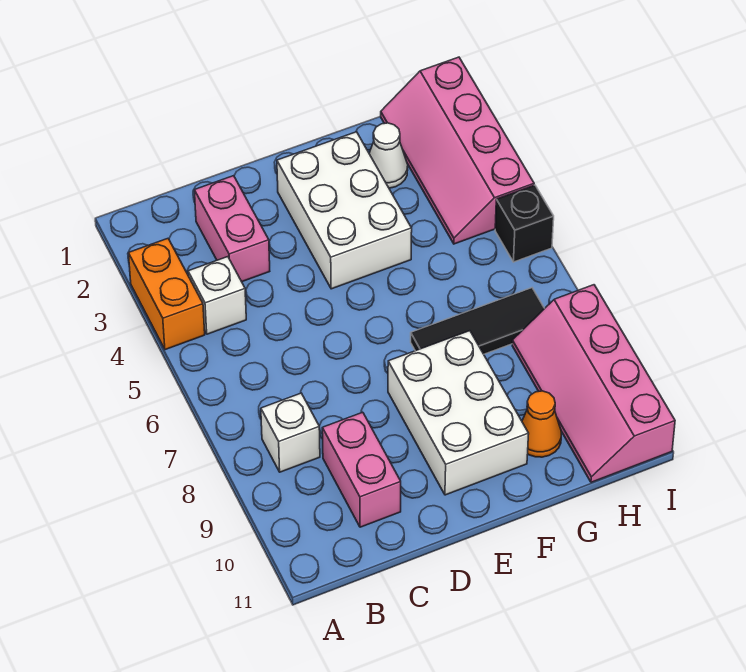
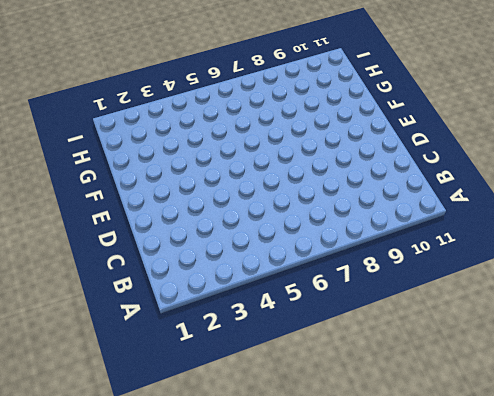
none -> orange 1x2 brick [128,239,205,350]
none -> white 1x1 brick [188,257,246,334]
none -> white 1x1 brick [261,393,320,472]

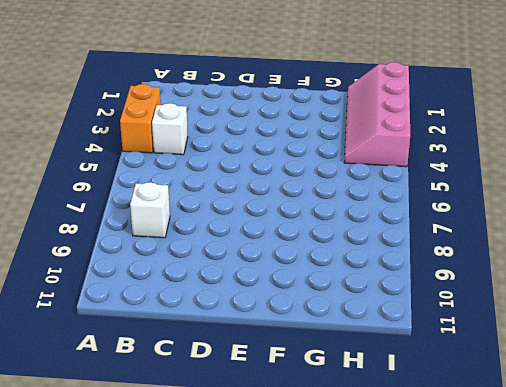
none -> pink 1x2 brick [194,176,270,282]
none -> pink 1x2 brick [322,412,401,527]
none -> white 2x3 brick [277,132,412,289]

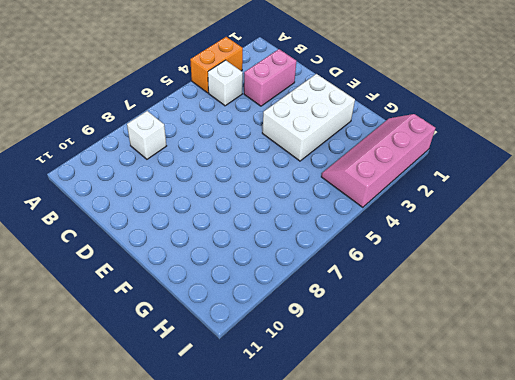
none -> pink 1x2 brick [322,412,401,527]
none -> white 2x3 brick [388,331,529,495]
none -> black 1x3 tile [411,288,545,354]

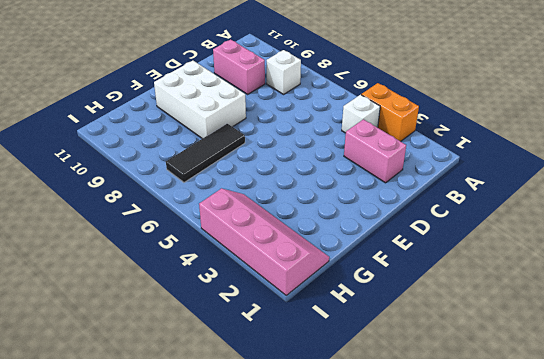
none -> white 2x3 brick [277,132,412,289]
none -> white 1x1 cone [369,123,408,188]
none -> orange 1x1 cone [522,391,561,457]

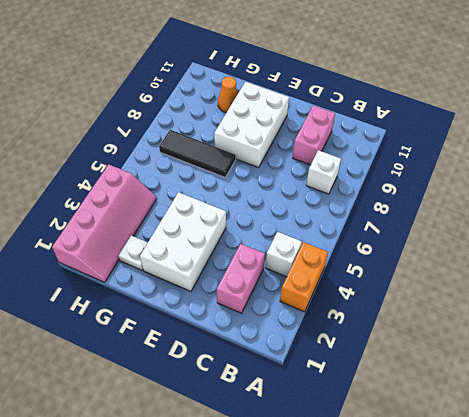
white 1x1 plate [118,235,148,270] -> white 1x1 cone [369,123,408,188]
none -> pink 2x4 slope [512,285,675,482]
none -> black 1x1 brick [495,185,554,262]

